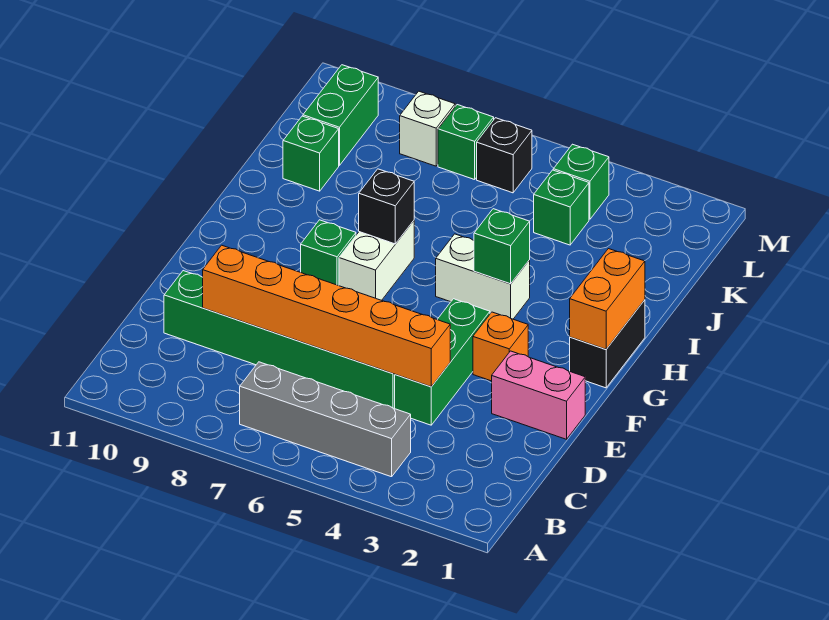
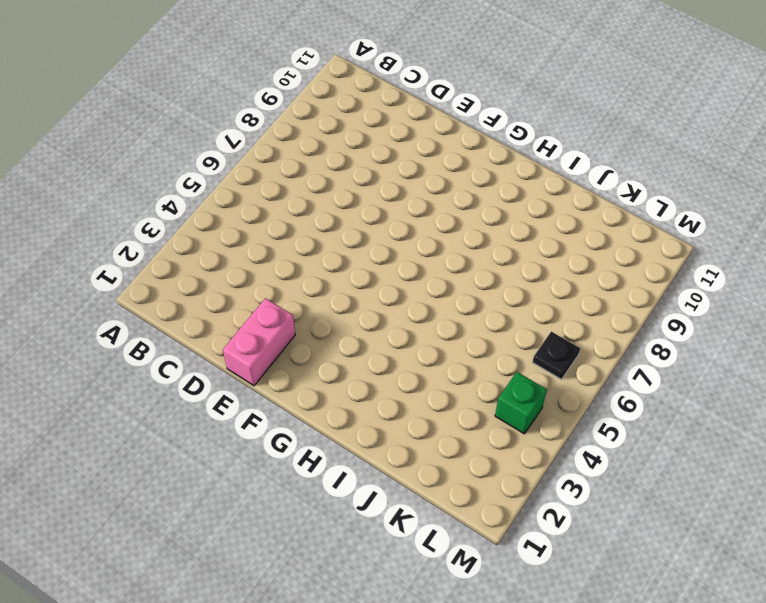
black 1x1 plate [533,332,580,379] -> black 1x1 brick [477,118,532,193]
none -> grey 1x4 brick [240,362,411,477]
none -> green 1x3 brick [395,299,490,425]
none -> green 1x6 brick [164,271,395,409]

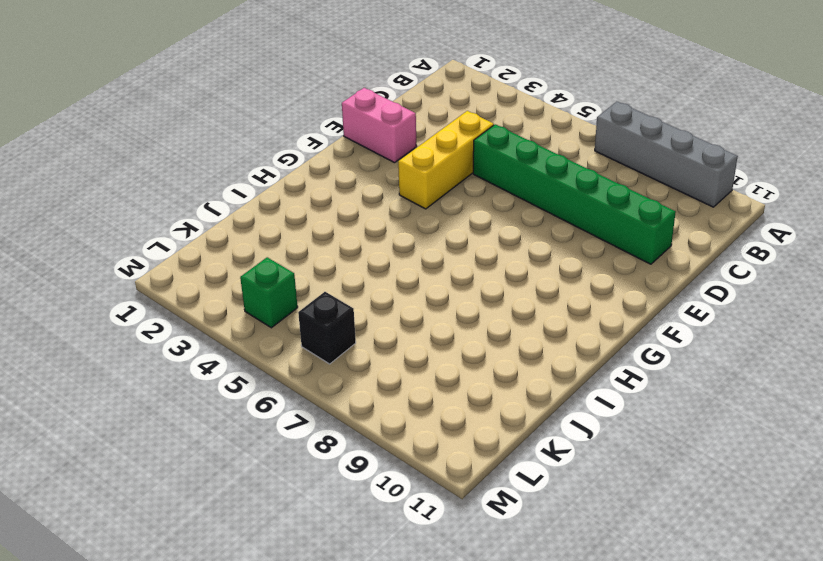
grey 1x4 brick [595,102,738,207] -> grey 1x4 brick moved to [240,362,411,477]
yellow 1x3 brick [398,111,494,209] -> green 1x3 brick [395,299,490,425]
none -> orange 1x1 brick [473,312,528,381]
none -> black 1x2 brick [570,300,645,388]
none -> white 1x2 brick [339,221,414,300]

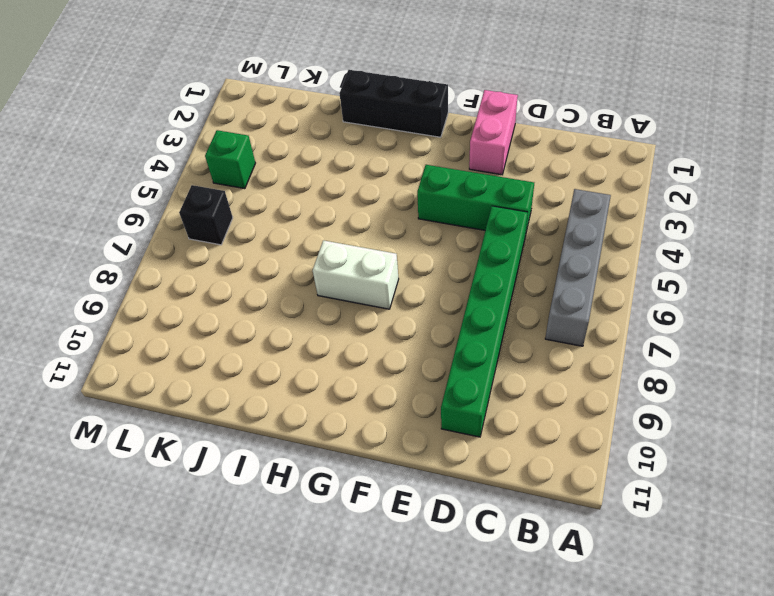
black 1x3 brick [339,70,448,137] -> black 1x2 brick [570,300,645,388]
none -> orange 1x1 brick [473,312,528,381]
none -> green 1x1 brick [301,220,356,286]
none -> white 1x2 brick [436,234,530,319]

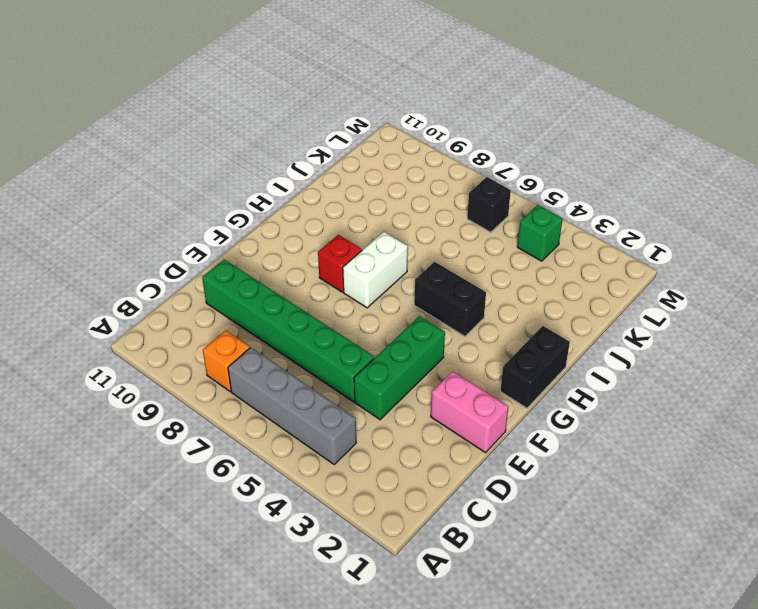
orange 1x1 brick [203,330,250,392] -> orange 1x1 brick moved to [473,312,528,381]
red 1x1 brick [318,235,362,292] -> green 1x1 brick [301,220,356,286]
black 1x2 brick [414,262,486,336] -> white 1x2 brick [436,234,530,319]
none -> green 1x1 brick [283,116,339,191]
none -> green 1x1 brick [534,170,589,245]
none -> green 1x2 brick [303,65,378,165]

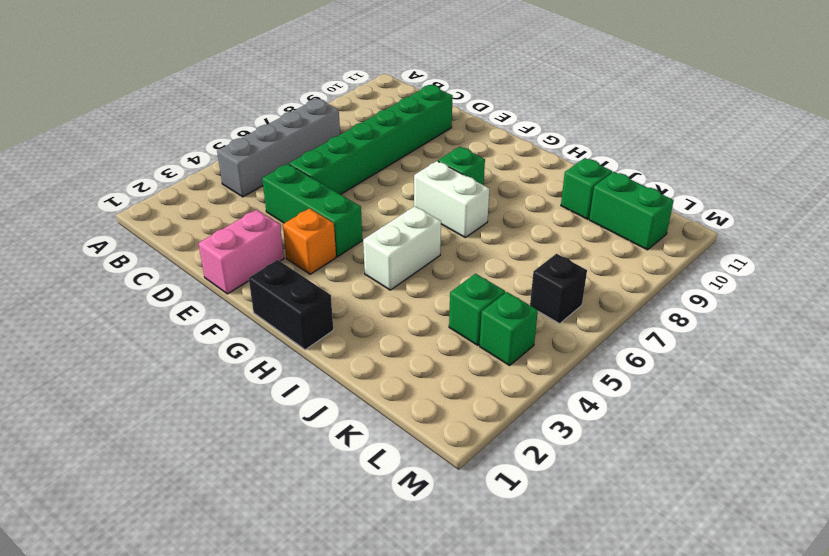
none -> green 1x1 brick [438,105,494,180]
none -> white 1x1 brick [400,91,455,166]
none -> orange 1x6 brick [203,245,450,387]

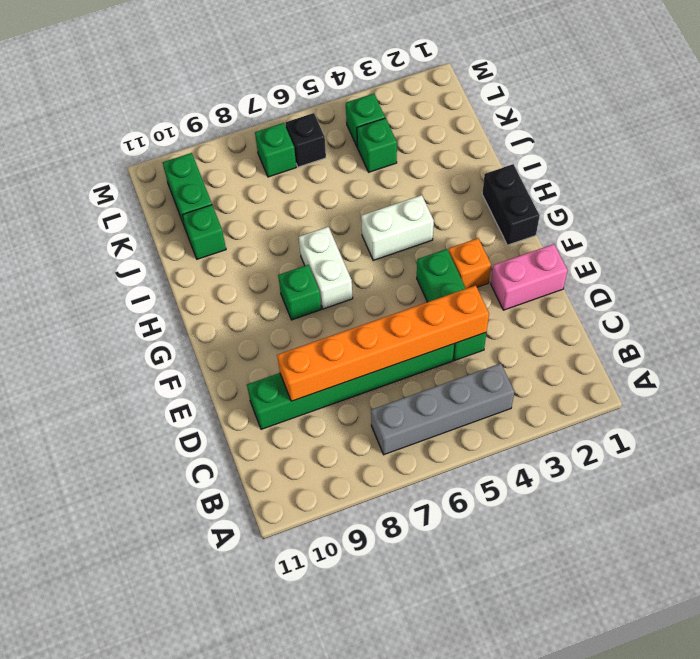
none -> white 1x1 brick [400,91,455,166]
none -> orange 1x2 brick [570,249,645,349]
none -> green 1x1 brick [474,209,530,284]

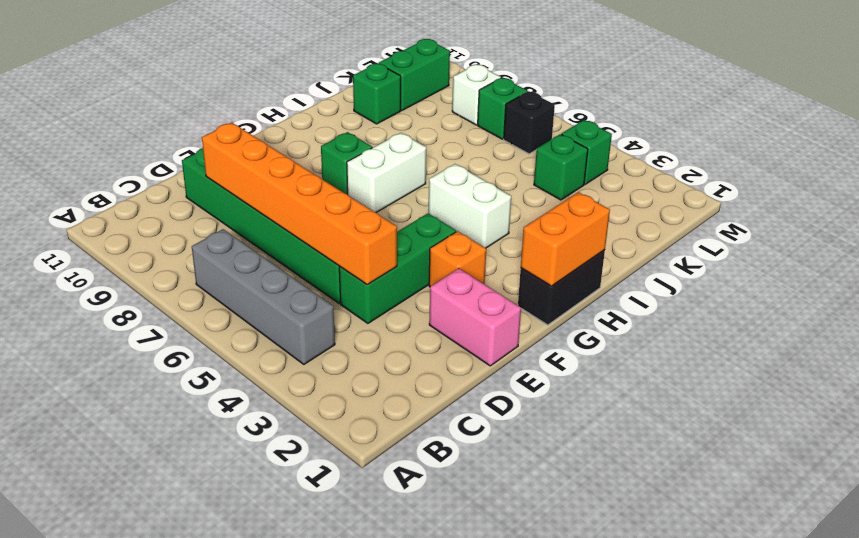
none -> green 1x1 brick [474,209,530,284]
none -> black 1x1 brick [359,169,414,244]

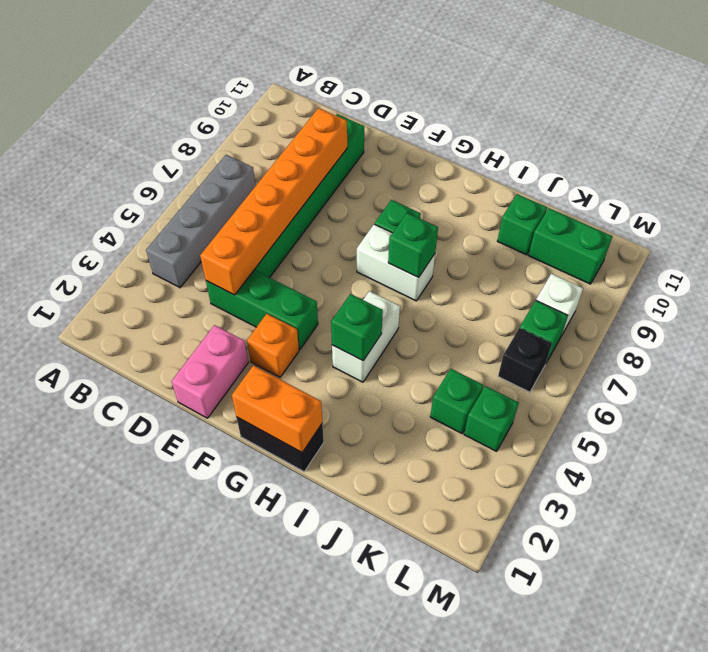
green 1x1 brick [388,213,438,278] -> black 1x1 brick [359,169,414,244]

